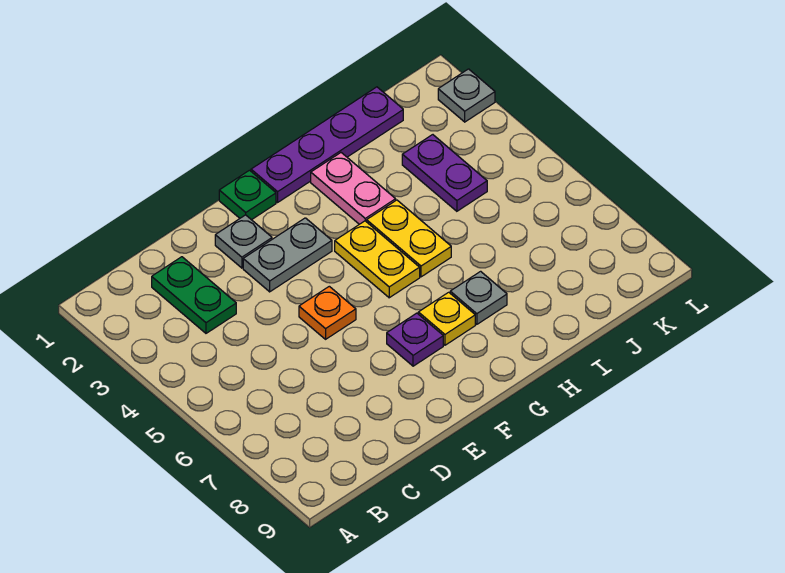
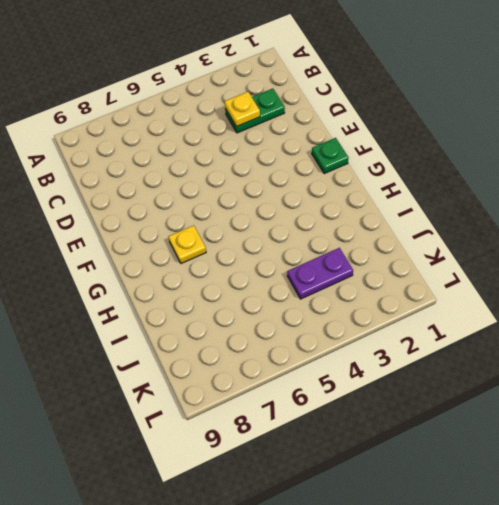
yellow 1x1 plate [225,92,260,127] -> none
none -> grey 1x1 plate [215,215,272,268]
none -> grey 1x2 plate [243,218,332,292]
none -> orange 1x1 plate [299,286,356,339]

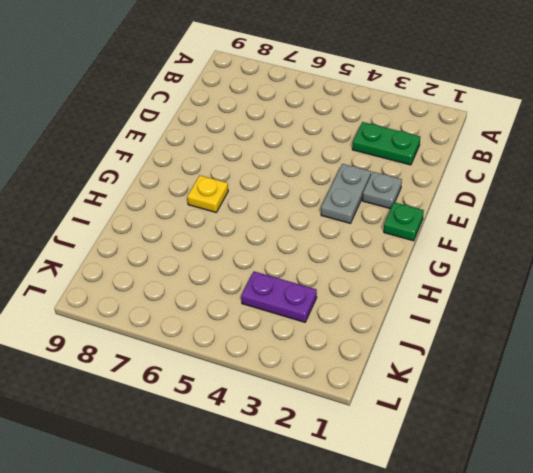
none -> orange 1x1 plate [299,286,356,339]
none -> purple 1x1 plate [387,313,443,366]
none -> purple 1x4 plate [251,87,403,202]

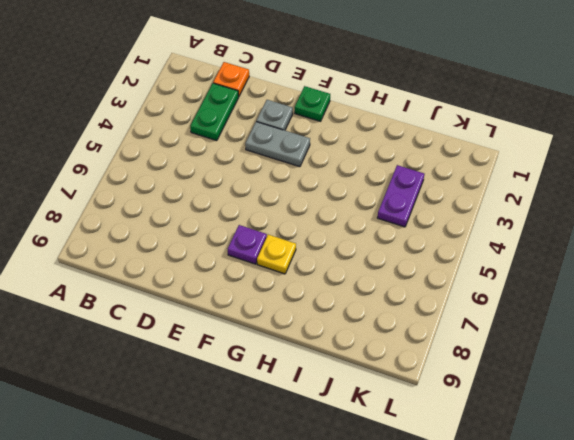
orange 1x1 plate [213,62,249,96] -> orange 1x1 plate moved to [299,286,356,339]
none -> purple 1x4 plate [251,87,403,202]
none -> yellow 1x2 plate [335,221,420,298]
none -> pink 1x2 plate [311,153,396,224]

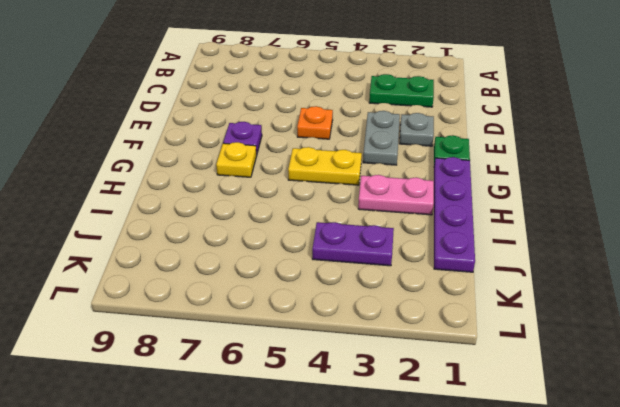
none -> yellow 1x2 plate [367,200,451,277]
none -> grey 1x1 plate [450,271,507,324]
none -> grey 1x1 plate [438,69,495,122]

